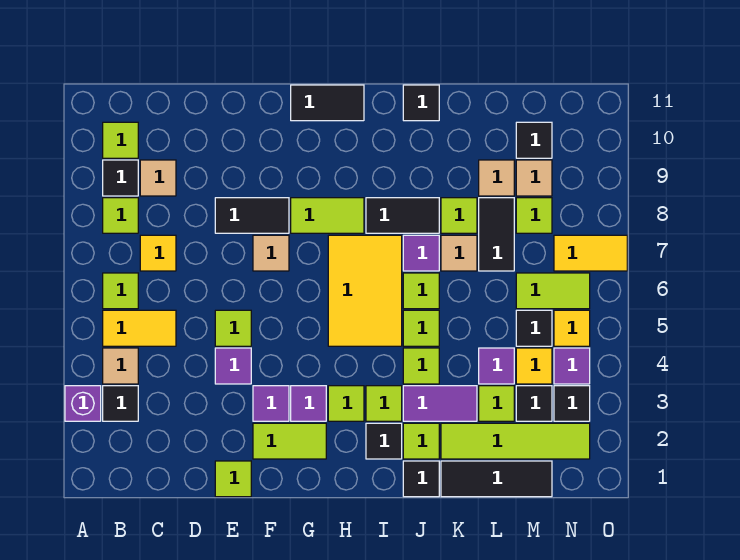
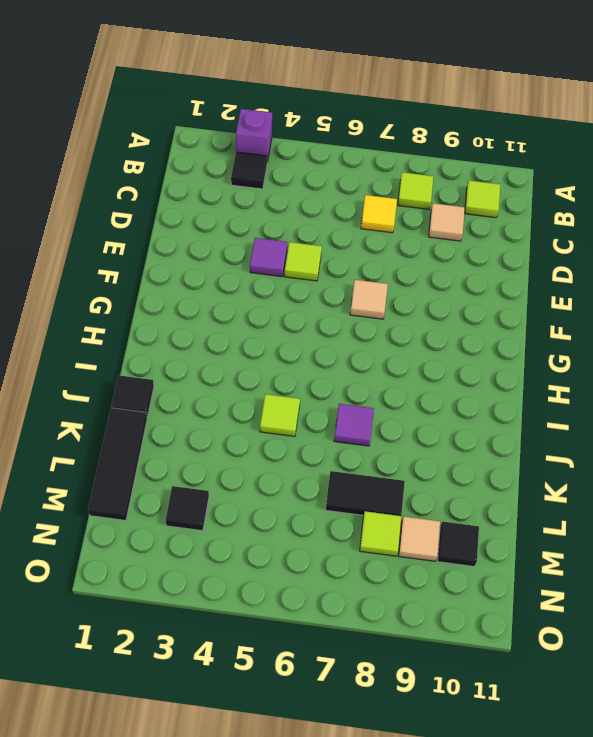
none -> tan 1x1 tile [103,348,138,384]
none -> yellow 1x2 tile [103,310,176,346]
none -> lime 1x1 tile [103,273,138,309]
none -> black 1x1 tile [103,160,138,196]

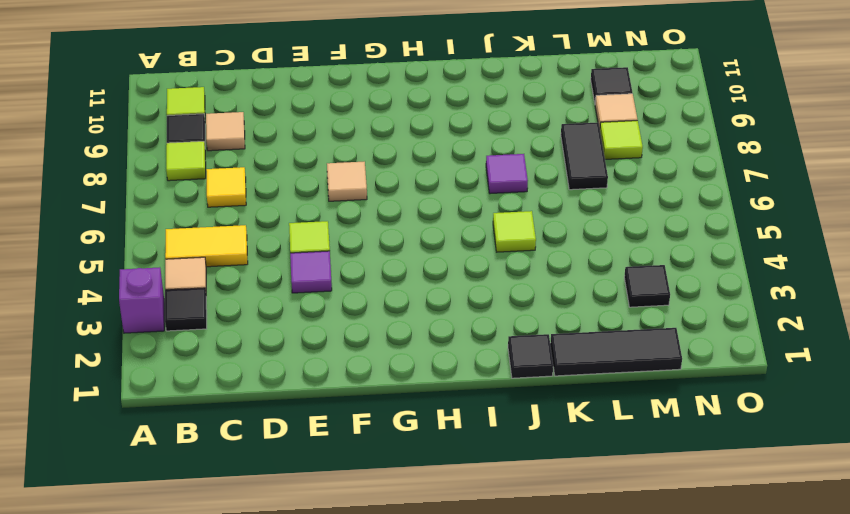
none -> lime 1x1 tile [103,273,138,309]
none -> lime 1x1 tile [215,461,251,497]
none -> black 1x2 tile [215,198,289,233]
none -> lime 1x2 tile [253,423,326,459]

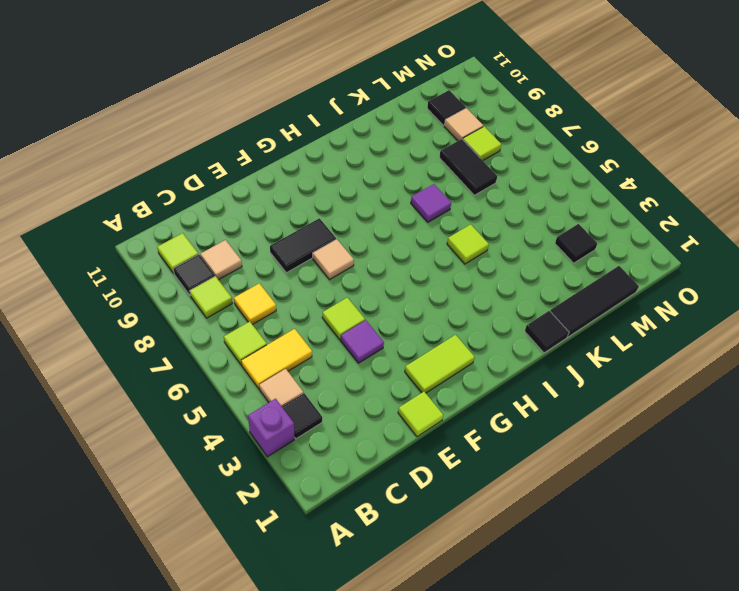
none -> purple 1x1 tile [253,386,289,421]
none -> purple 1x1 tile [291,386,326,421]
none -> lime 1x2 tile [291,198,364,233]
none -> black 1x2 tile [291,85,364,121]

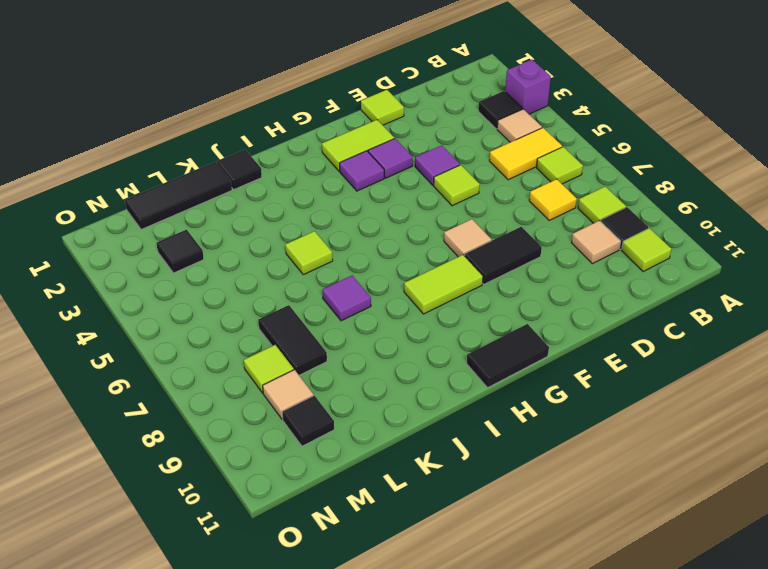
none -> lime 1x1 tile [328,386,364,421]
none -> yellow 2x3 tile [328,235,402,346]
none -> black 1x1 tile [366,423,402,459]
none -> lime 1x1 tile [366,386,402,421]

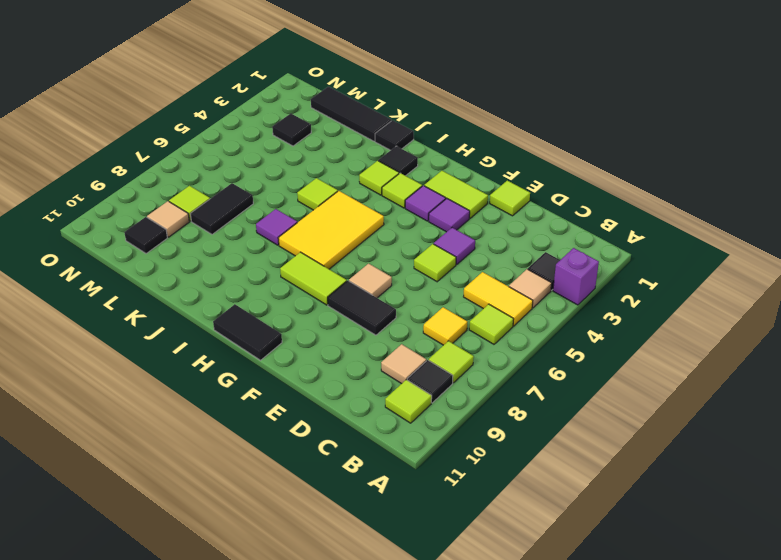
none -> black 1x2 tile [366,198,439,233]
none -> lime 1x1 tile [403,423,439,459]
none -> purple 1x2 tile [403,386,477,421]
none -> lime 1x1 tile [403,348,439,384]

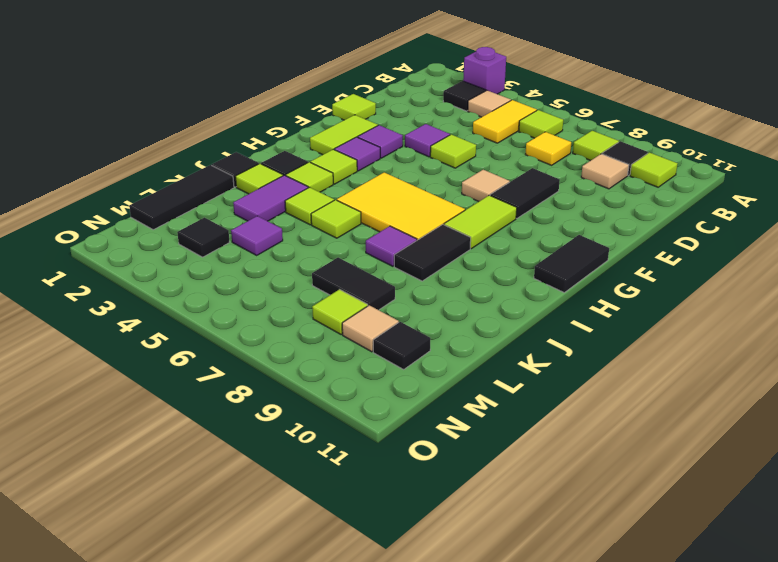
none -> lime 1x1 tile [403,273,439,309]
none -> black 1x1 tile [403,85,439,121]
none -> lime 1x4 tile [441,423,590,459]
none -> tan 1x1 tile [441,235,477,271]

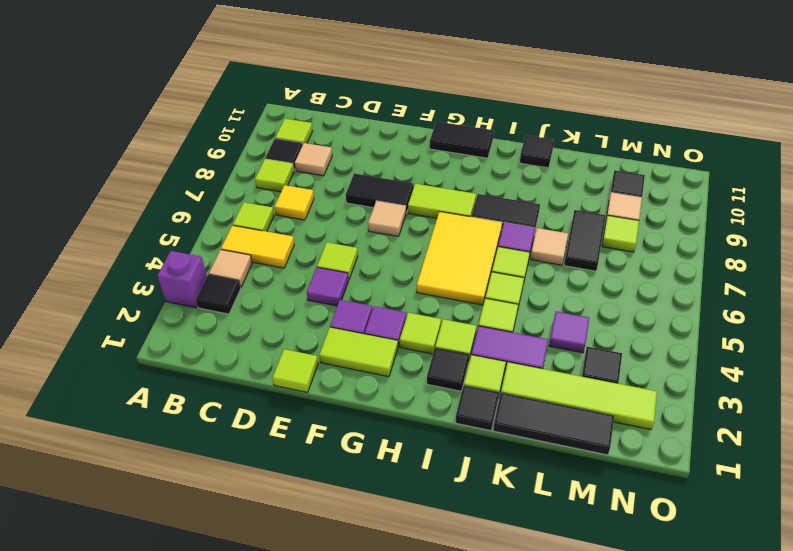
none -> lime 1x1 tile [441,198,477,233]
none -> lime 1x1 tile [479,386,514,421]
none -> tan 1x1 tile [479,160,514,196]
none -> yellow 1x1 tile [516,348,552,384]

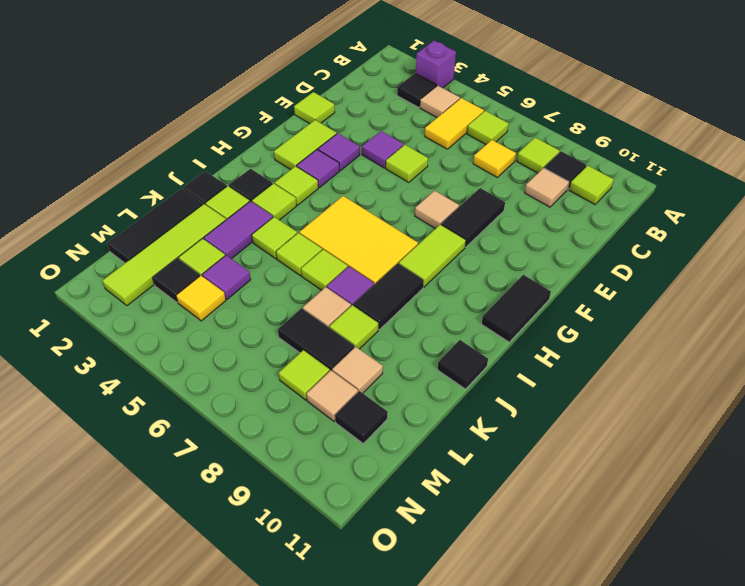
none -> black 1x1 tile [516,310,552,346]
none -> lime 1x2 tile [516,273,590,309]
none -> black 1x1 tile [554,386,590,421]
none -> purple 1x1 tile [554,348,590,384]

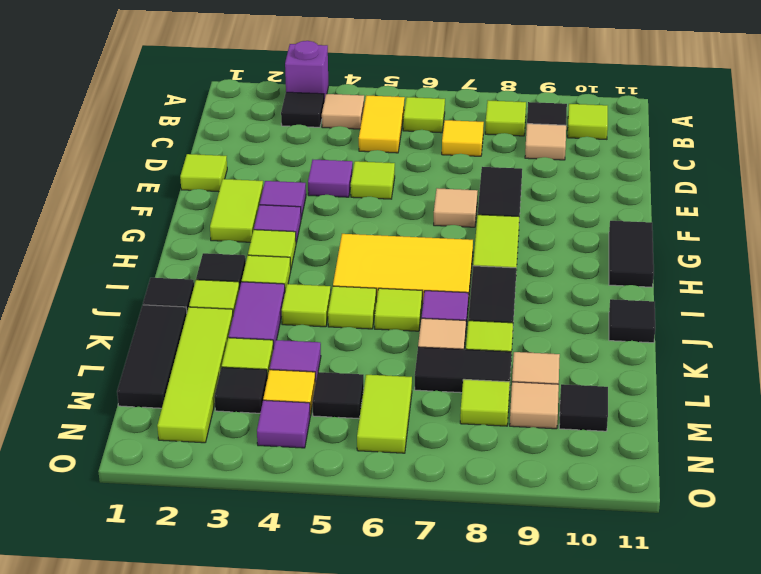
none -> black 1x1 tile [554,386,590,421]
none -> yellow 1x1 tile [554,310,590,346]
none -> yellow 1x2 tile [554,235,627,271]

